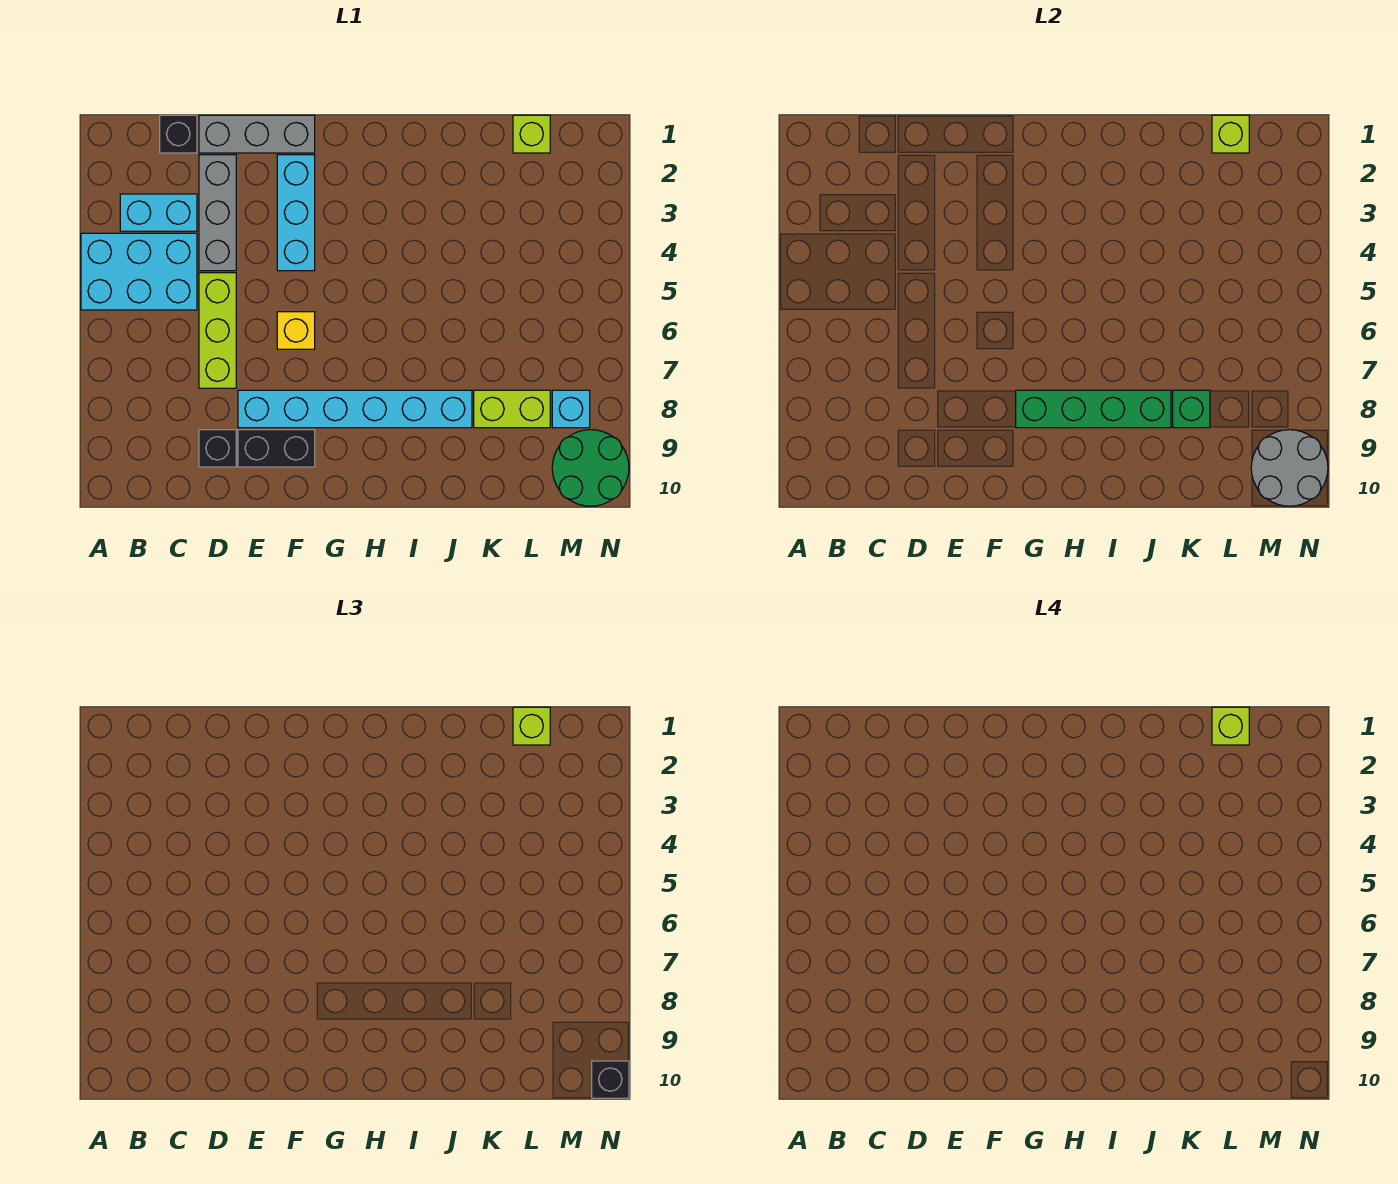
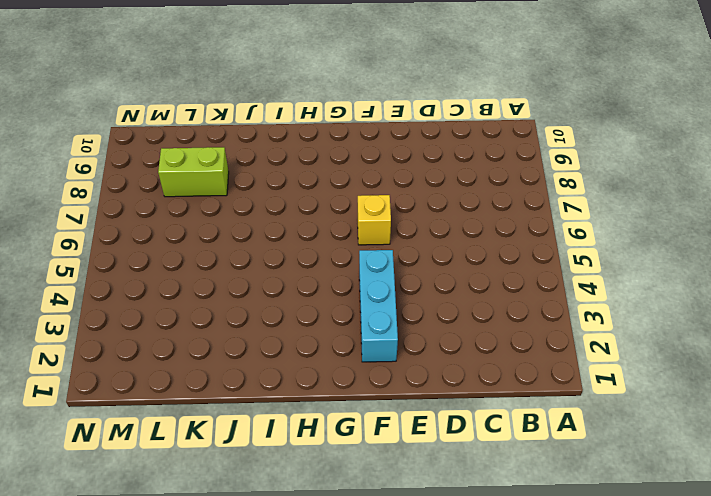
none -> cyan 2x3 brick [81,233,197,310]
none -> cyan 1x2 brick [120,194,197,231]
none -> black 1x1 brick [160,115,197,153]

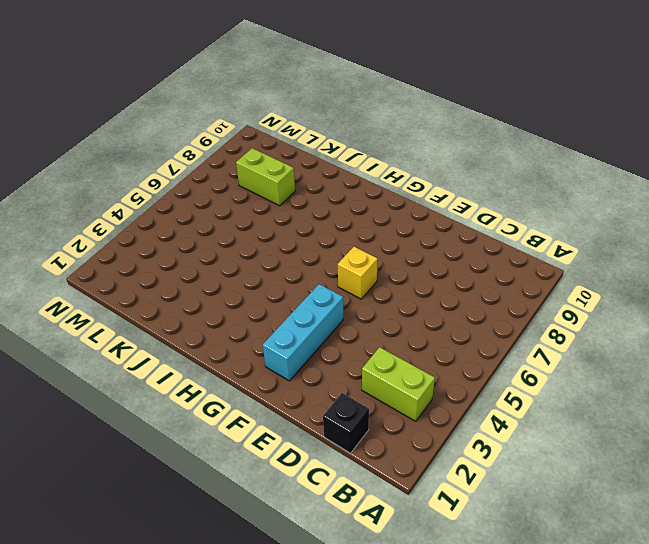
lime 1x2 brick [362,347,435,421] -> cyan 1x2 brick [120,194,197,231]
none -> cyan 2x3 brick [81,233,197,310]
none -> grey 1x3 brick [199,115,315,153]
none -> grey 1x3 brick [199,155,236,271]

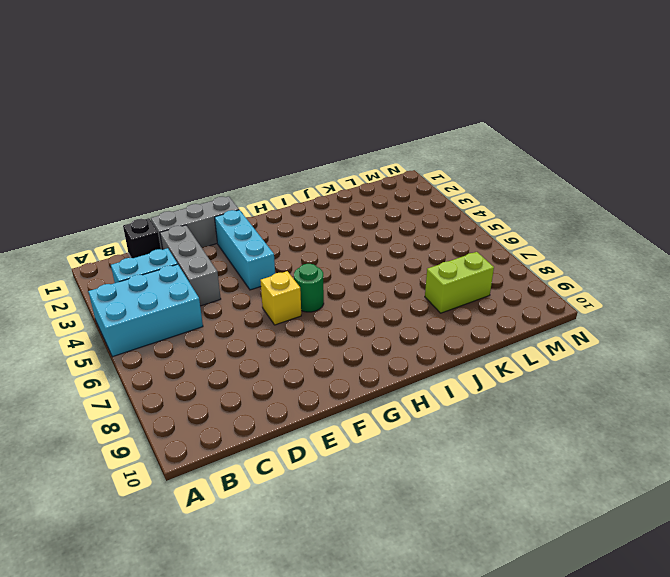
green 1x1 round brick [294,264,324,312] -> none
none -> lime 1x3 brick [199,273,236,388]
none -> black 1x1 brick [199,430,236,467]
none -> cyan 1x6 brick [238,390,472,428]

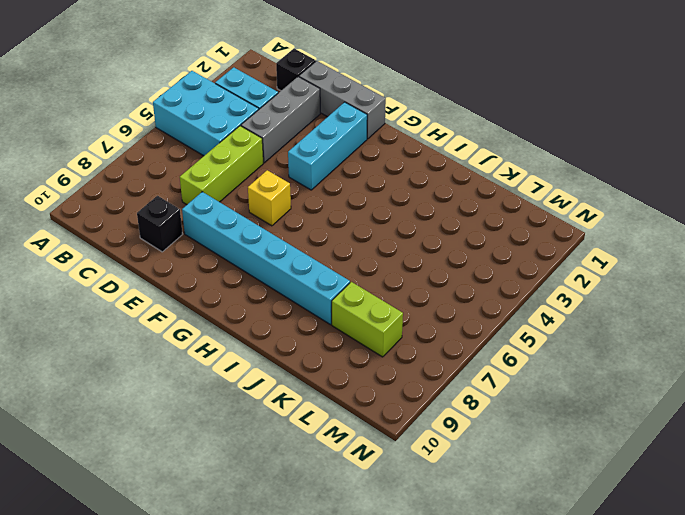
none -> black 1x2 brick [238,430,315,467]
none -> lime 1x1 brick [513,115,550,153]
none -> cyan 1x1 brick [552,390,590,428]

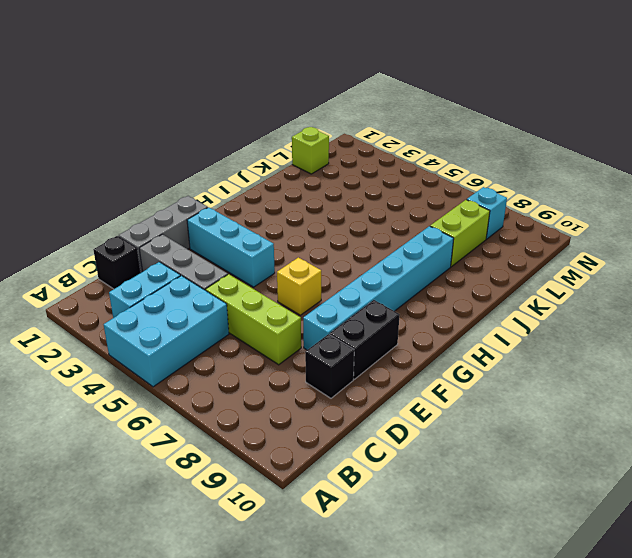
none -> green 2x2 round brick [552,430,629,506]
none -> green 1x4 brick [1016,390,1171,428]
none -> green 1x1 brick [1173,390,1210,428]

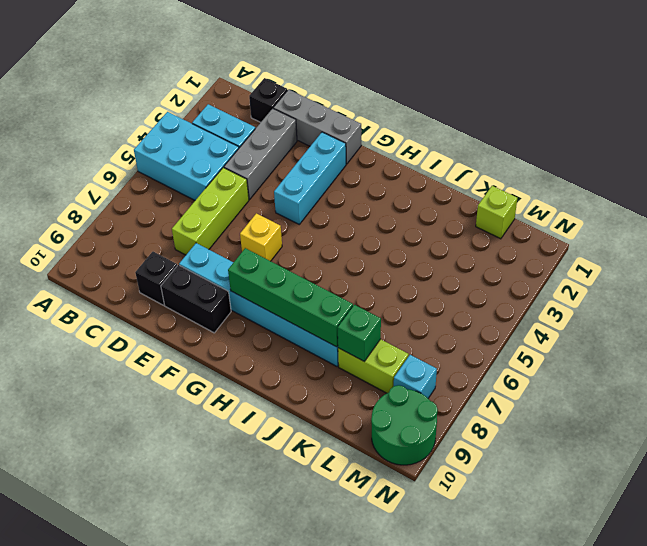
none -> lime 1x1 brick [1212,115,1249,153]
none -> grey 2x2 round brick [1251,430,1328,506]
none -> lime 1x1 brick [513,707,550,745]

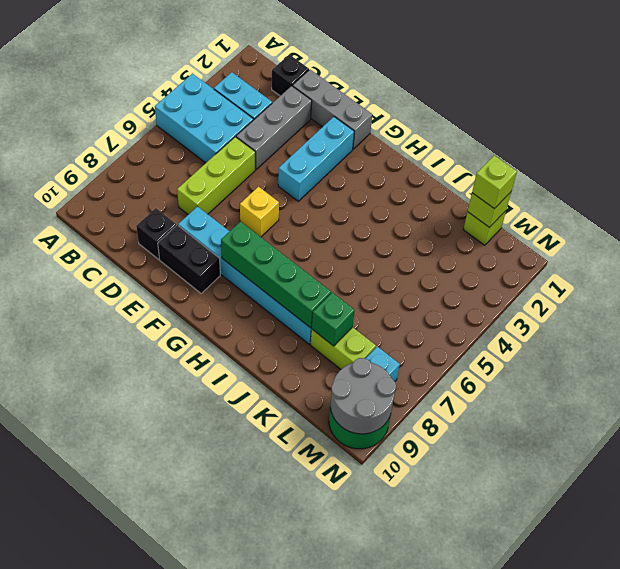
none -> black 1x1 brick [592,1061,629,1098]
none -> lime 1x1 brick [1212,707,1249,745]

